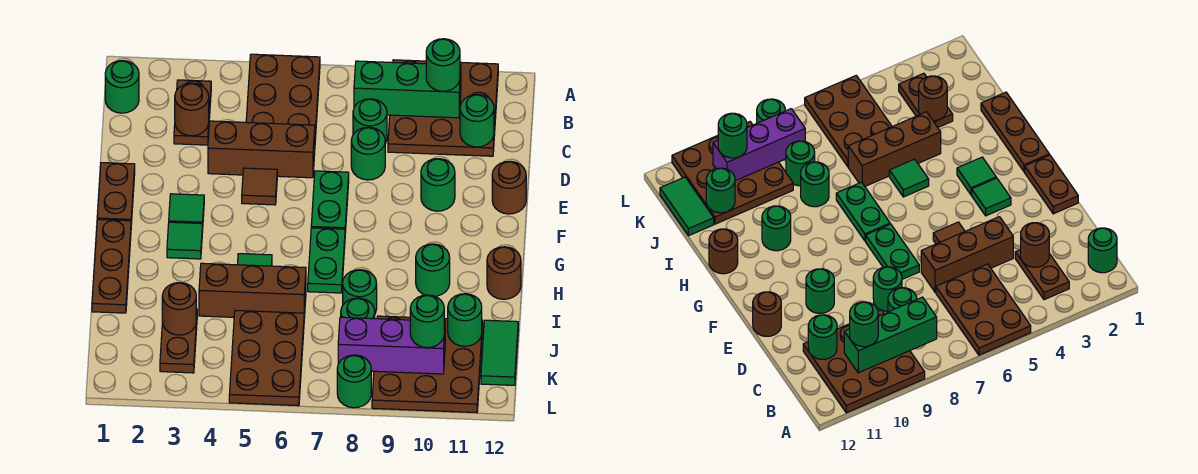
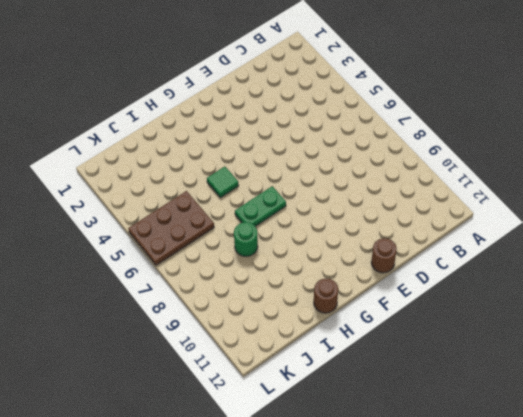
none -> brown 2x3 plate [246,54,320,139]
none -> brown 3x3 plate [388,60,498,156]
none -> green 1x1 round brick [105,61,139,113]
none -> brown 1x2 plate [174,80,211,145]

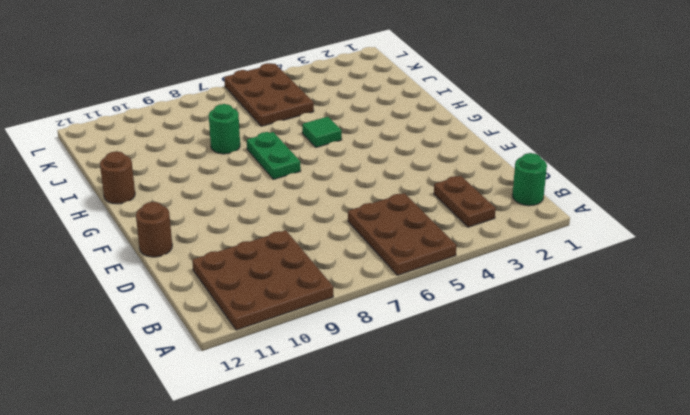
none -> green 1x1 round brick [353,99,387,143]
none -> brown 1x3 brick [208,121,315,178]
none -> green 1x1 round brick [351,127,385,180]
none -> brown 1x2 plate [97,163,135,224]

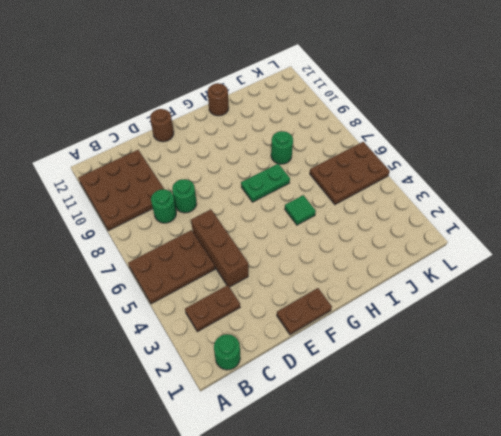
none -> brown 1x1 tile [242,168,277,205]
none -> green 1x2 plate [311,171,349,232]
none -> green 1x1 round brick [421,159,455,211]
none -> green 1x1 tile [169,194,204,224]

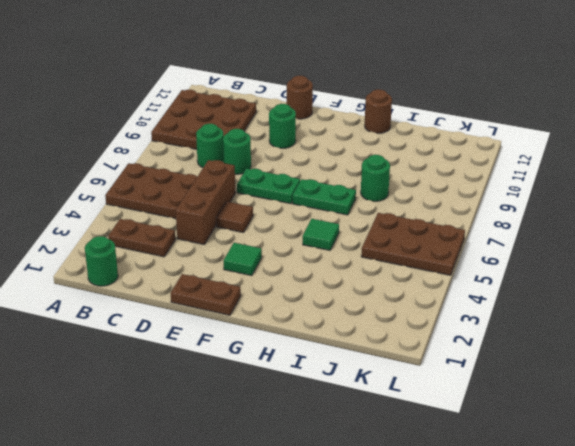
none -> brown 1x3 plate [92,219,131,313]
none -> green 1x1 tile [167,222,203,259]
none -> green 1x1 round brick [416,244,450,296]
none -> brown 1x3 brick [199,263,306,318]

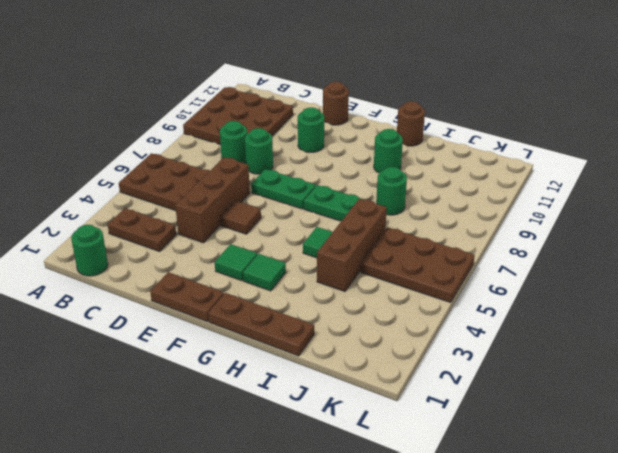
none -> brown 1x2 plate [160,309,197,373]
none -> green 1x1 round brick [341,298,375,319]
none -> brown 3x3 plate [372,316,483,413]
none -> green 1x2 tile [481,320,518,385]

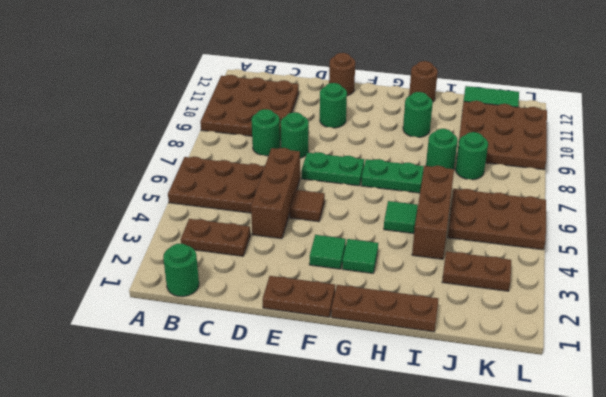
none -> green 1x1 round brick [337,355,371,408]
none -> green 1x3 brick [354,61,461,118]
none -> brown 1x1 round brick [175,83,209,136]
none -> green 1x1 round brick [460,94,494,147]

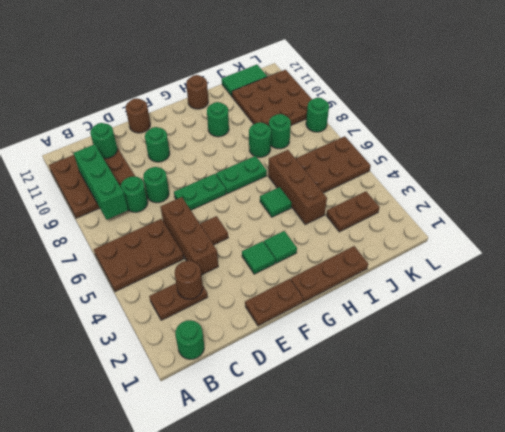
none -> brown 1x1 round brick [162,283,196,335]
none -> green 1x1 round brick [448,294,482,346]
none -> purple 1x3 brick [338,317,445,374]
none -> green 1x1 round brick [426,39,460,91]

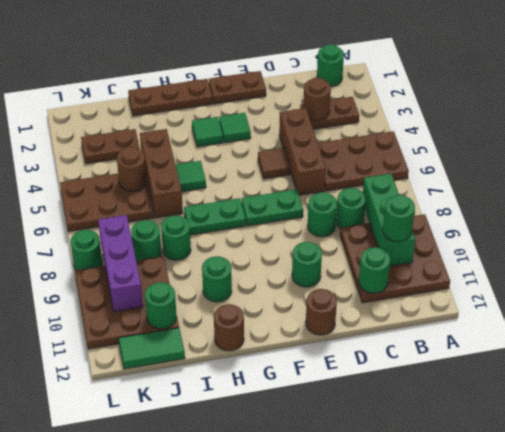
brown 1x1 round brick [117,147,146,191] -> brown 1x1 round brick moved to [162,283,196,335]
none -> green 1x1 round brick [410,295,444,348]

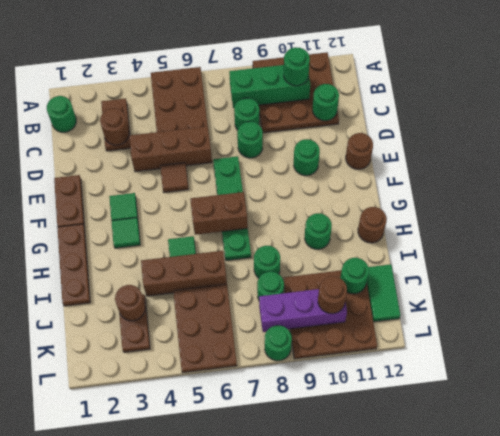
brown 1x2 brick [190,192,248,235] -> none
brown 1x1 round brick [318,276,347,314] -> green 1x1 round brick [410,295,444,348]

